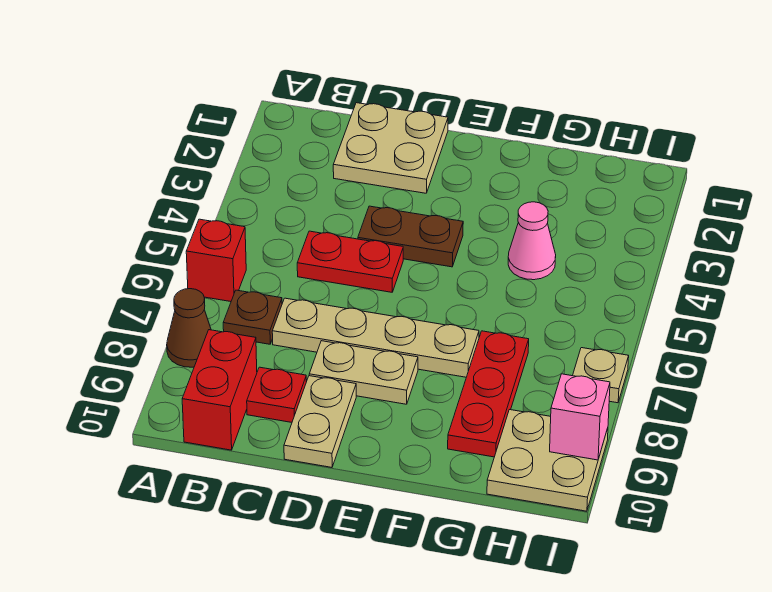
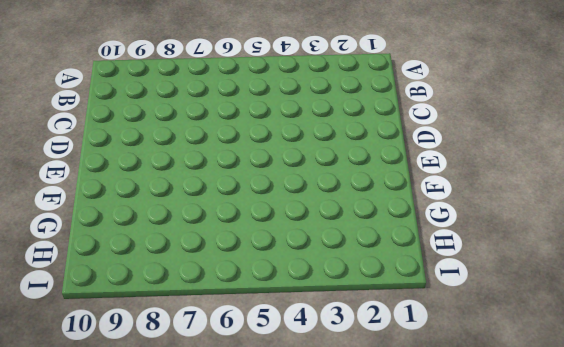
none -> red 1x1 brick [186,219,246,302]
none -> brown 1x1 cone [167,289,211,367]
none -> brown 1x1 plate [223,290,282,344]

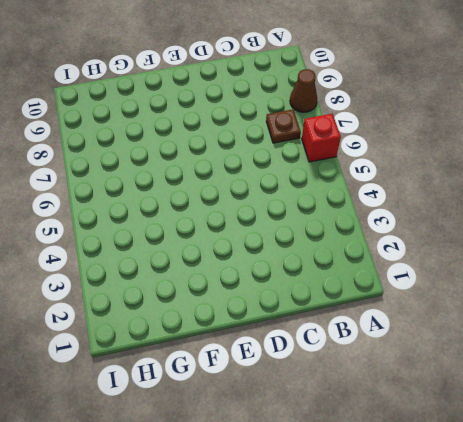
none -> red 1x2 brick [182,330,257,450]
none -> tan 2x2 plate [333,103,448,193]
none -> red 1x2 plate [297,231,403,292]

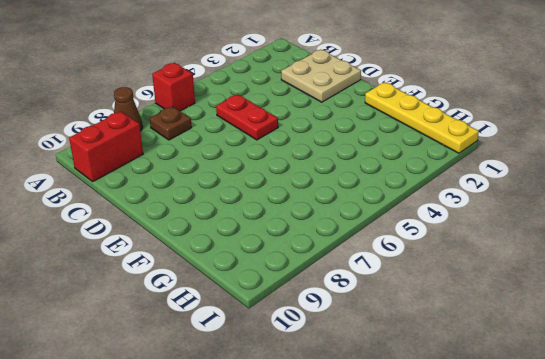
yellow 1x4 plate [365,82,479,153] -> none
none -> tan 1x4 plate [272,298,479,377]
none -> red 1x1 plate [247,367,306,422]
none -> brown 1x2 plate [358,206,463,267]

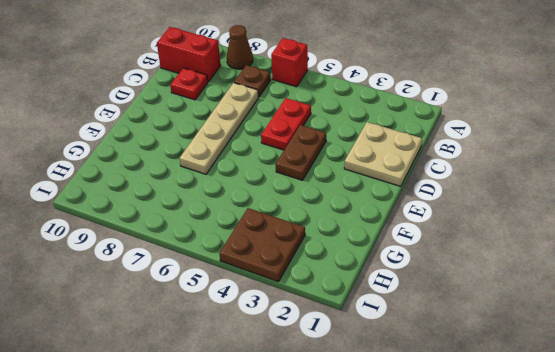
brown 2x2 plate [219,208,305,282] -> none
none -> tan 1x2 plate [309,341,418,404]
none -> tan 1x2 plate [284,376,356,467]
none -> pink 1x1 cone [508,202,556,280]

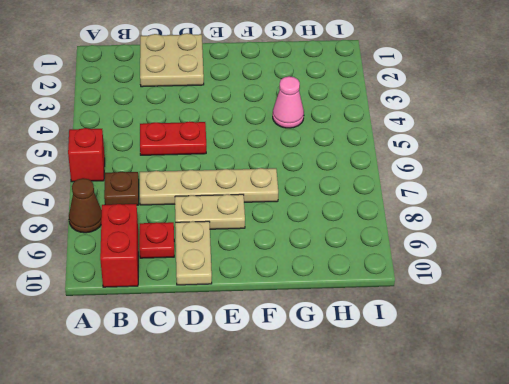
none -> brown 1x2 plate [358,206,463,267]
none -> red 1x3 plate [448,331,529,457]
none -> tan 2x2 plate [487,410,608,511]

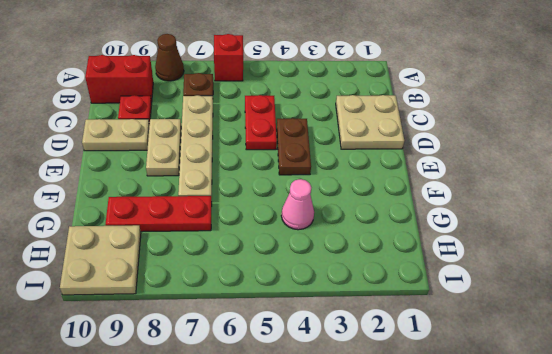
none -> tan 1x1 plate [573,348,629,403]
none -> pink 1x1 brick [550,374,610,460]

